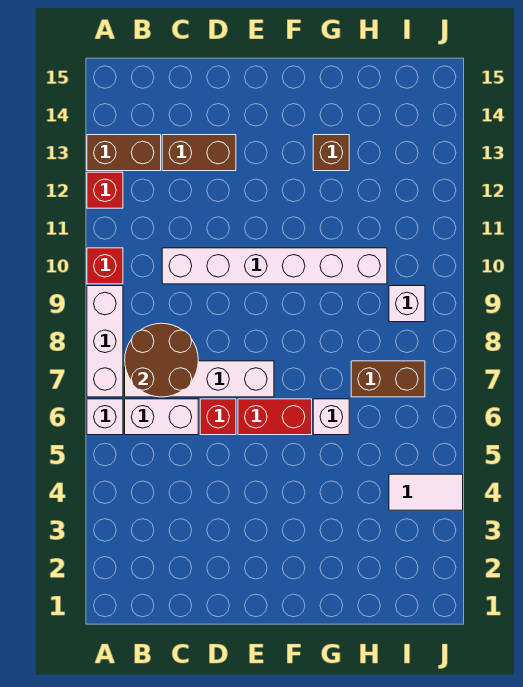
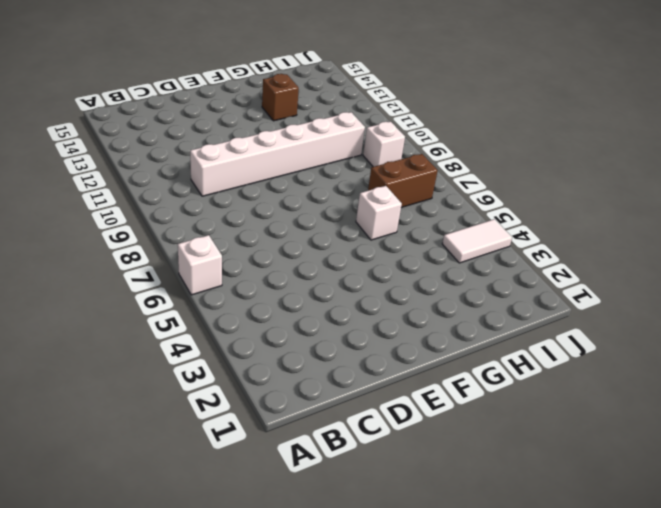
none -> white 1x3 brick [87,286,123,397]
none -> red 1x1 brick [87,248,123,284]
none -> red 1x1 brick [87,172,123,208]

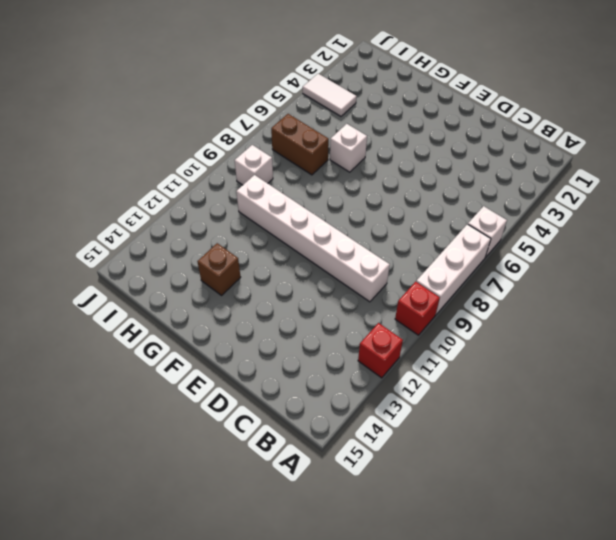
none -> brown 1x2 brick [87,135,161,171]
none -> white 1x2 brick [125,399,198,435]
none -> white 1x4 brick [125,361,274,397]

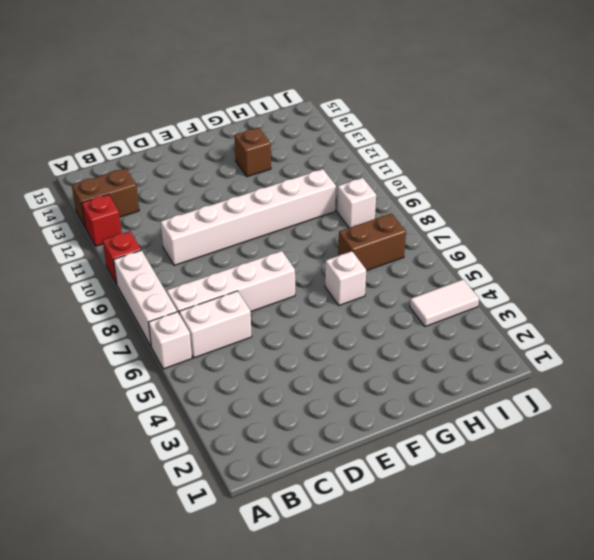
none -> brown 1x2 brick [162,135,236,171]
none -> red 1x1 brick [200,399,236,435]
none -> red 1x2 brick [238,399,312,435]

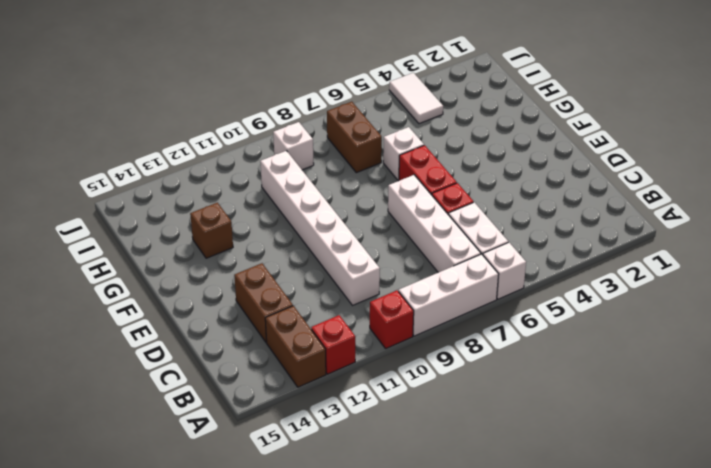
none -> brown 2x2 round brick [125,323,198,397]

